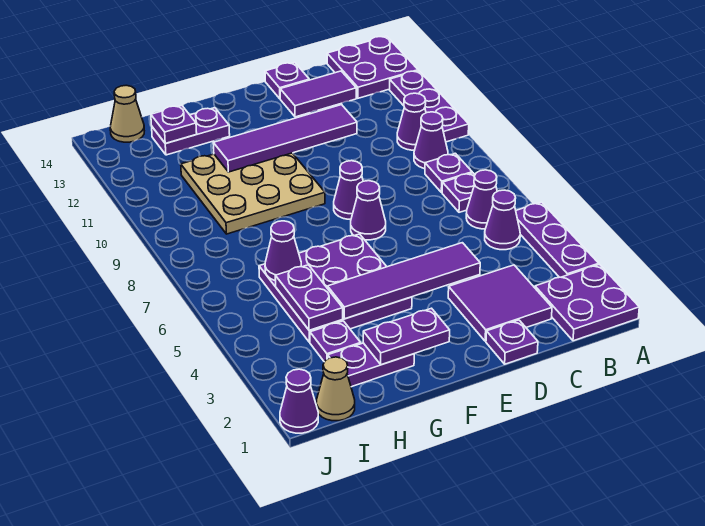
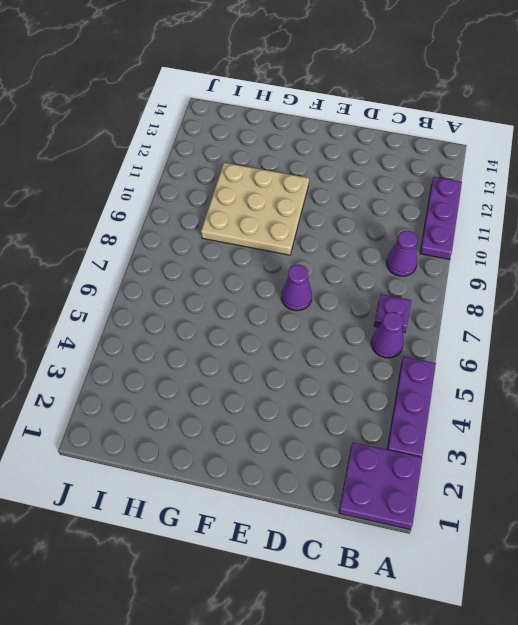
none -> purple 2x2 plate [327,36,418,98]
none -> purple 1x1 cone [485,190,520,250]
none -> purple 1x1 plate [425,153,472,193]
none -> purple 1x1 cone [397,93,426,150]

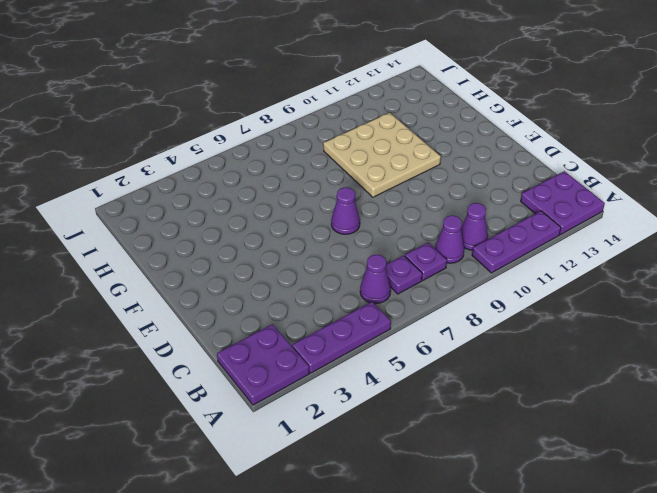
none -> purple 1x1 cone [485,190,520,250]
none -> purple 2x2 tile [448,265,552,341]
none -> purple 1x2 tile [280,71,356,117]
none -> purple 1x1 plate [486,320,538,364]

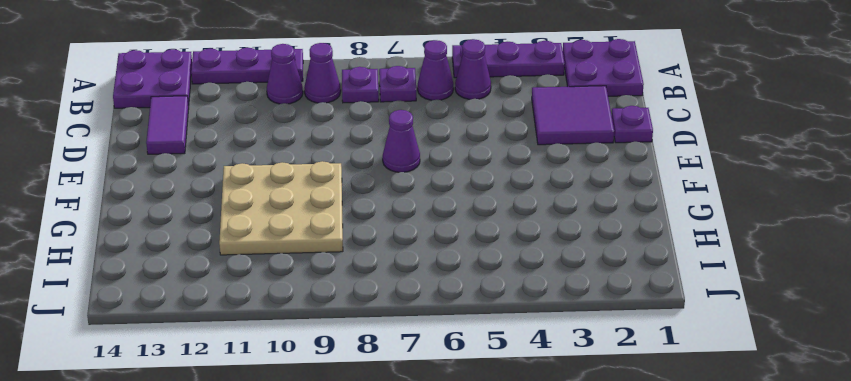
none -> purple 1x1 plate [265,62,309,99]
none -> purple 1x1 cone [334,161,363,219]
none -> purple 3x3 plate [259,234,412,342]
none -> purple 1x2 plate [328,343,414,387]

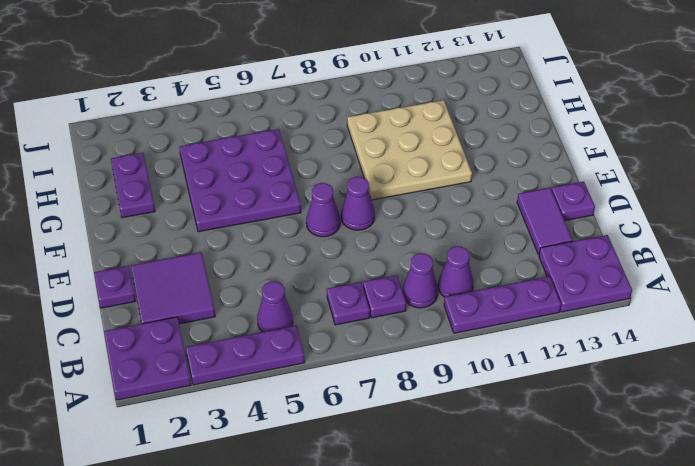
none -> purple 1x1 cone [466,170,497,229]
none -> purple 1x2 plate [152,108,230,155]
none -> purple 1x1 plate [310,321,361,362]
none -> tan 1x1 cone [316,357,355,421]

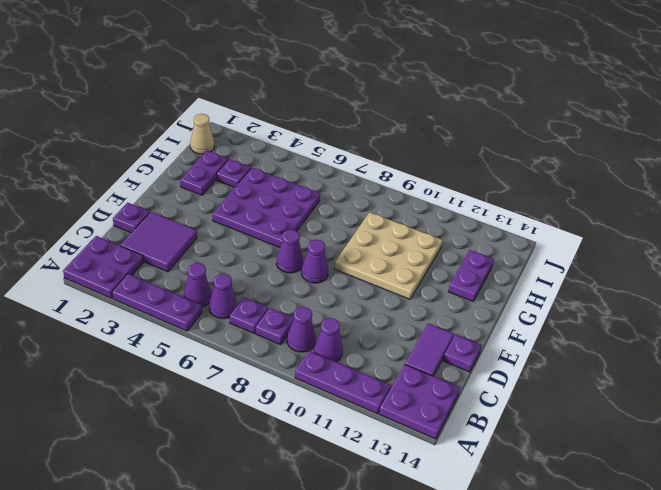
none -> tan 1x1 cone [110,85,144,142]
none -> purple 1x1 cone [280,369,318,433]
none -> purple 1x4 tile [328,243,480,319]
none -> purple 1x4 tile [213,105,357,172]

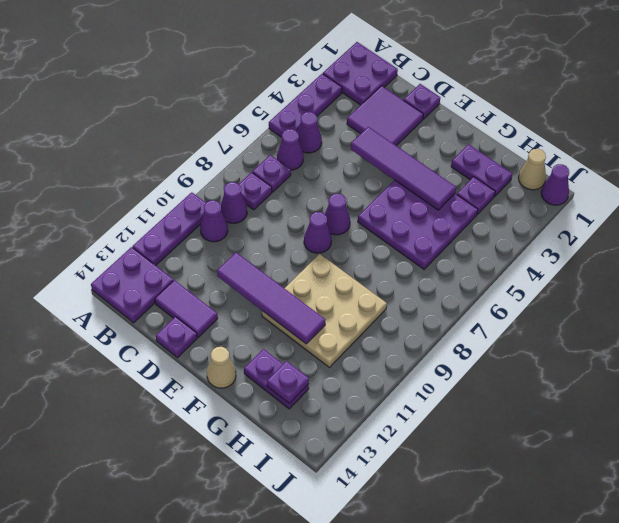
tan 1x1 cone [207,347,236,388] -> tan 1x1 cone moved to [110,85,144,142]
none -> purple 1x2 plate [363,308,450,365]
none -> purple 1x2 plate [275,265,343,330]
none -> purple 1x1 cone [265,221,301,281]

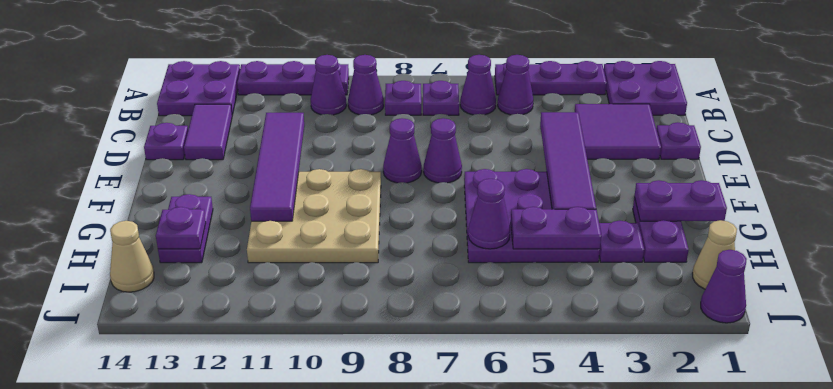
purple 1x2 plate [635,180,727,221] -> purple 1x2 plate turned to [363,308,450,365]

